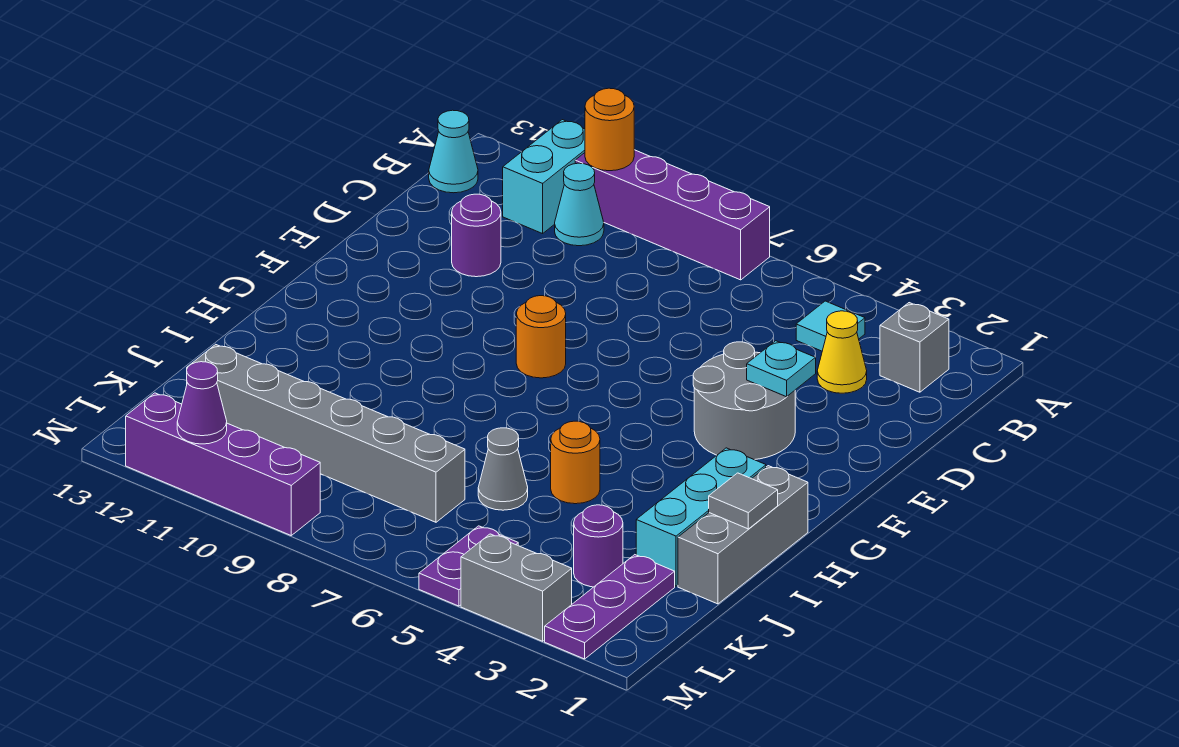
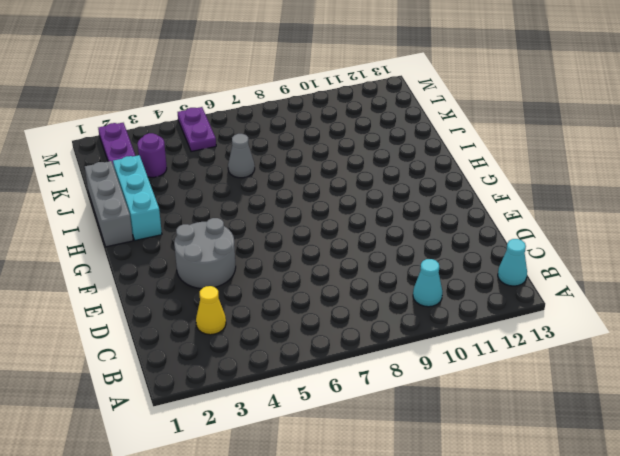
none -> purple 1x4 brick [575,150,770,280]
none -> cyan 1x2 brick [503,120,585,234]
none -> grey 1x1 brick [880,303,949,392]

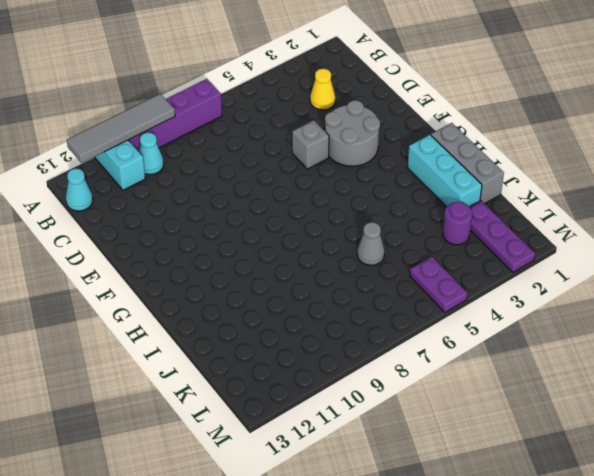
grey 1x4 tile [67,94,175,163] -> orange 1x1 round brick [585,88,634,171]
grey 1x1 brick [292,120,329,169] -> grey 1x1 brick moved to [880,303,949,392]
none -> cyan 1x1 tile [796,301,865,351]
none -> purple 1x1 round brick [452,194,501,277]
none -> orange 1x1 round brick [516,296,566,378]

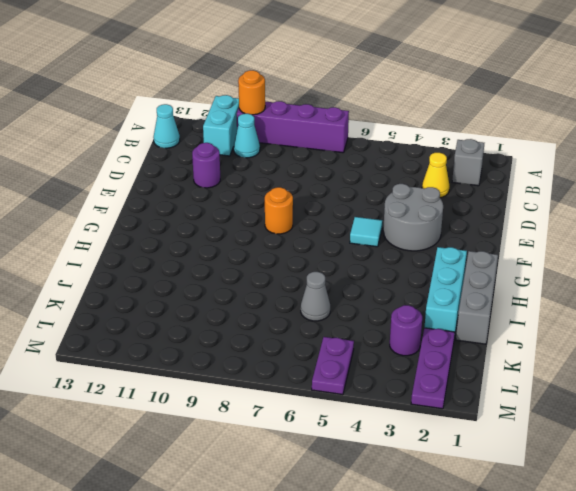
cyan 1x1 tile [350,217,382,247] -> cyan 1x1 tile moved to [796,301,865,351]
none -> orange 1x1 round brick [551,421,600,504]
none -> grey 1x6 brick [187,344,465,522]
none -> grey 1x2 brick [461,534,572,641]

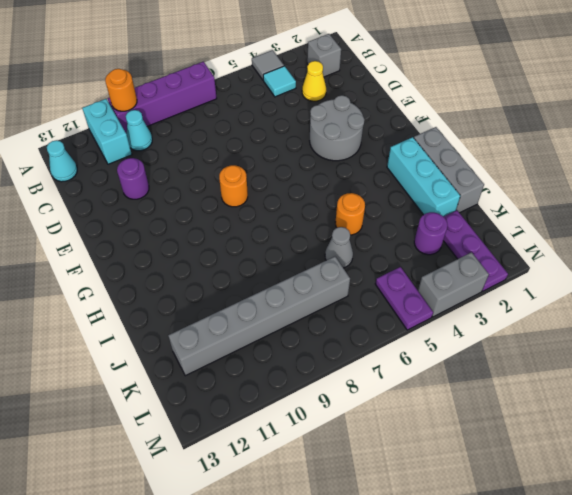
grey 1x1 tile [252,50,284,80] -> grey 1x1 tile moved to [709,473,778,529]
none -> purple 1x4 brick [126,393,320,535]
none -> cyan 1x1 plate [747,341,816,397]
none -> purple 1x1 cone [177,362,227,444]

